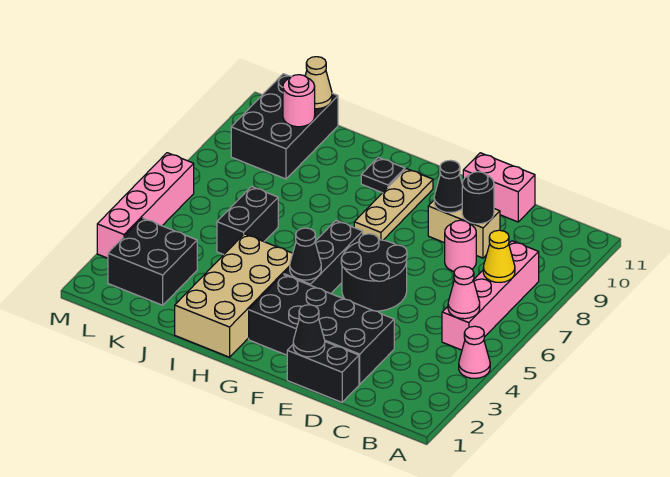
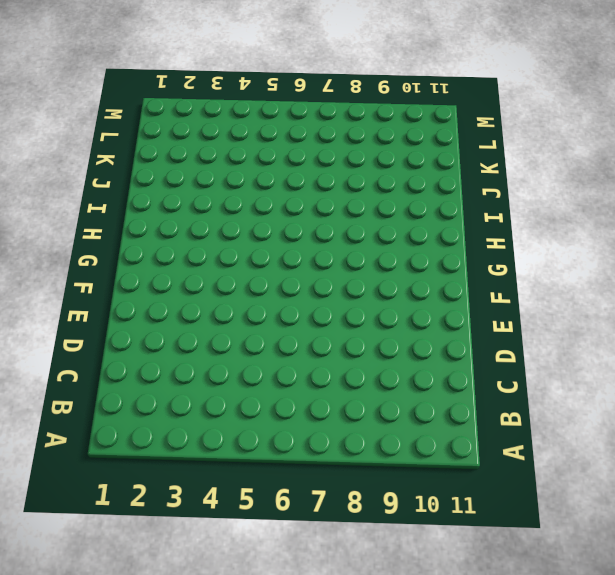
none -> pink 1x1 cone [459,326,490,378]
none -> pink 1x4 brick [442,241,539,350]
none -> black 1x2 brick [287,342,359,402]

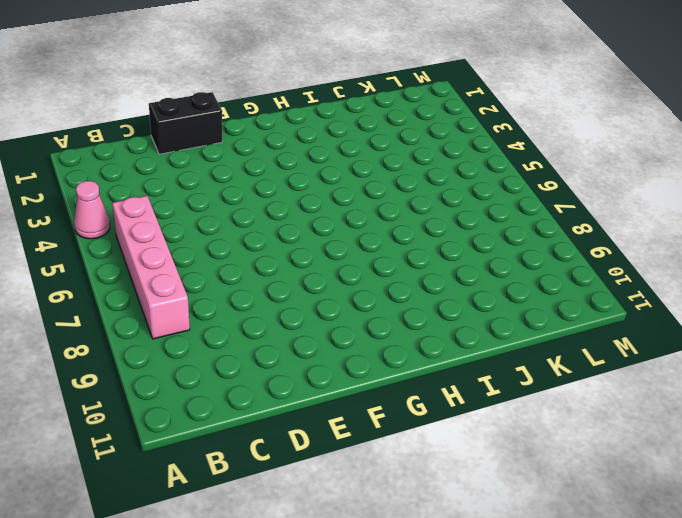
none -> black 2x4 brick [249,275,394,384]
none -> pink 1x1 round brick [445,220,476,271]
none -> tan 1x2 brick [428,201,500,258]

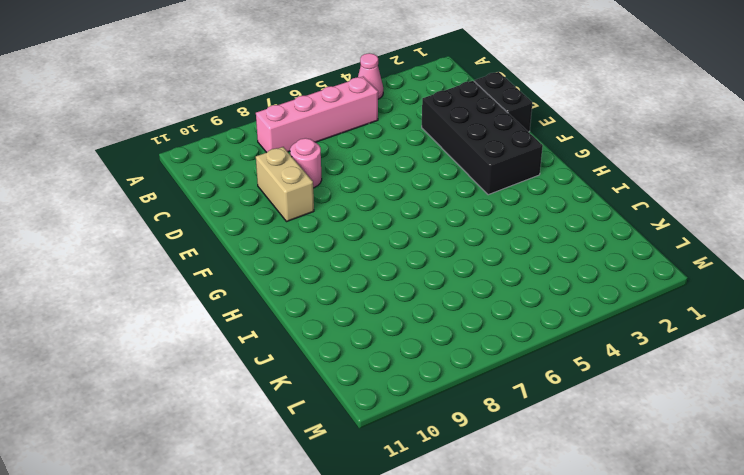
none -> pink 1x2 brick [463,153,535,222]
none -> black 2x2 round brick [341,234,407,311]
none -> black 1x3 brick [284,221,363,294]

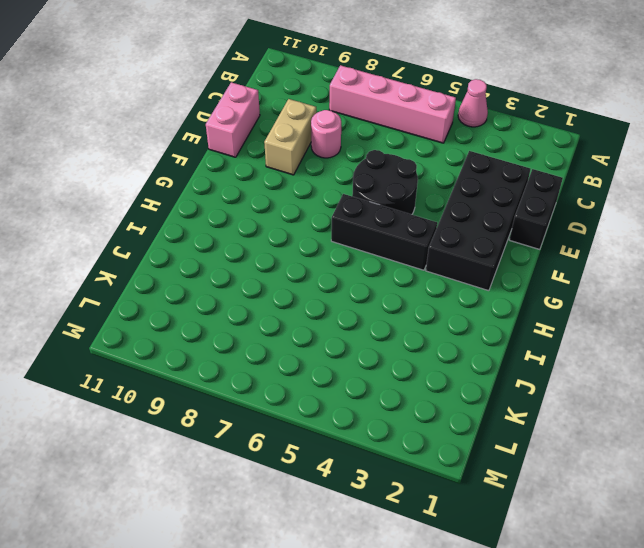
none -> tan 1x3 plate [354,169,433,240]
none -> tan 2x4 brick [175,234,293,357]
none -> black 1x1 plate [361,157,405,193]

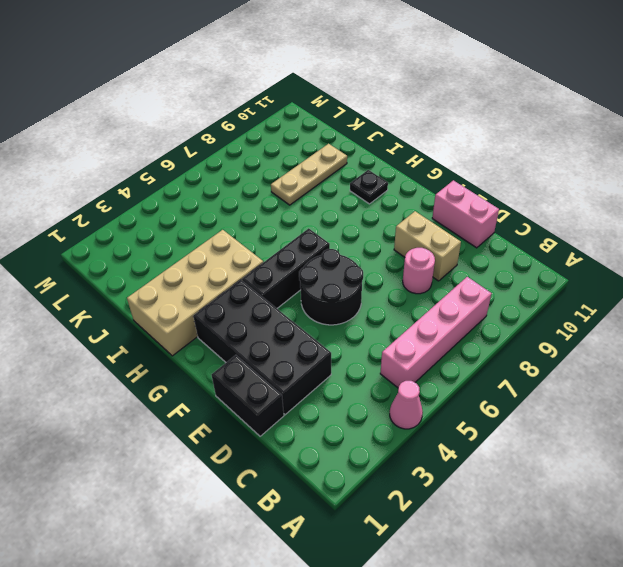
tan 1x3 plate [271,144,347,205] -> tan 1x3 plate moved to [354,169,433,240]
none -> black 1x2 brick [217,187,278,255]
none -> black 2x2 brick [108,218,197,305]
none -> black 2x3 brick [231,74,338,179]

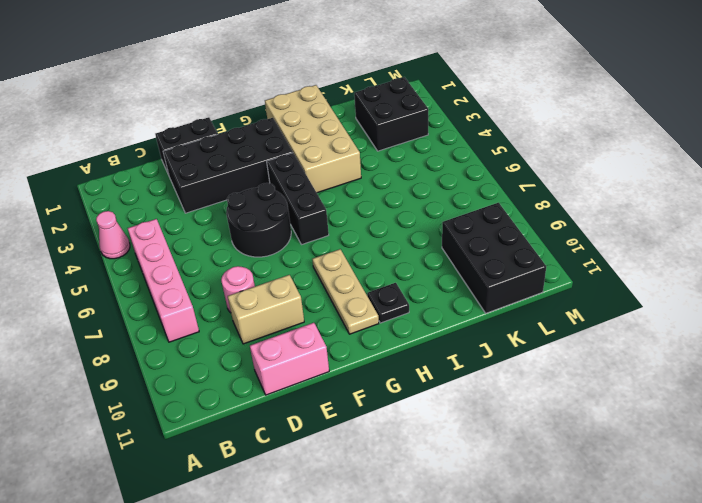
none -> black 1x2 brick [217,187,278,255]
none -> pink 1x4 brick [97,153,194,258]
none -> pink 1x1 cone [448,266,480,319]

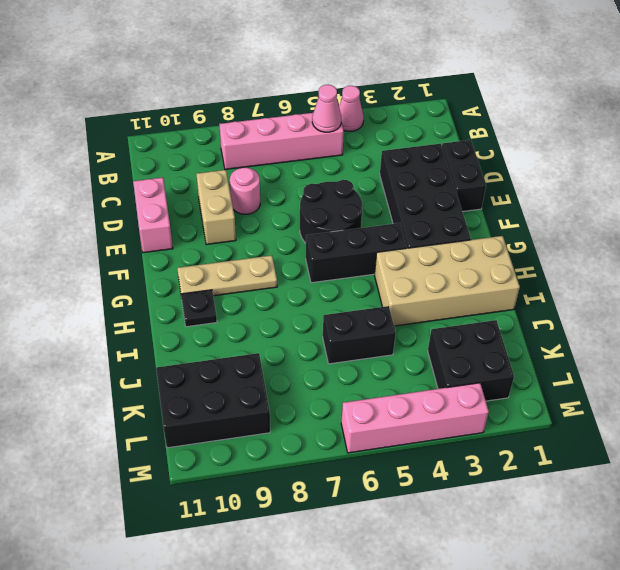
none -> yellow 1x1 cone [483,230,515,282]
none -> black 1x1 round brick [462,172,494,224]
none -> black 1x1 cone [293,305,325,357]

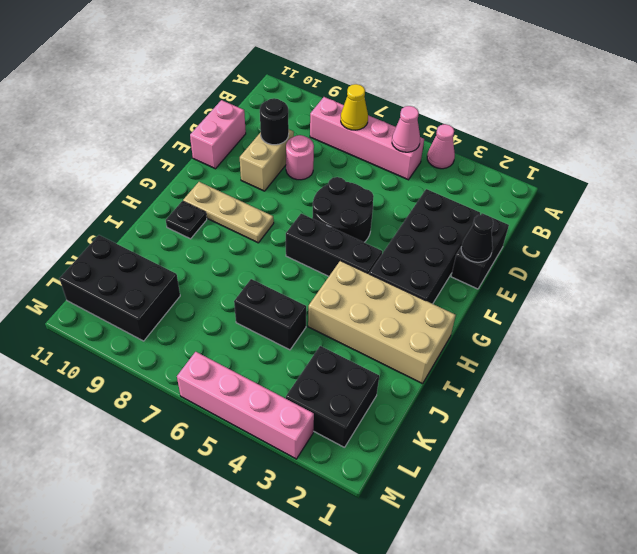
none -> black 1x1 cone [434,160,462,213]
none -> black 1x1 cone [290,228,321,280]
none -> pink 1x1 round brick [283,75,315,127]

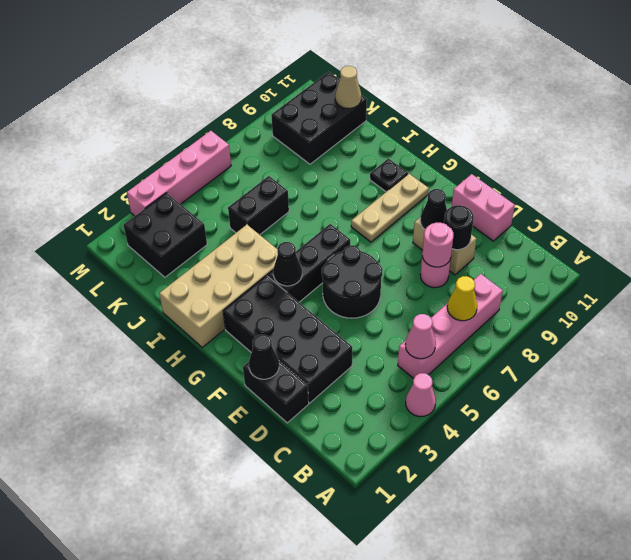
pink 1x1 round brick [422,223,453,267] -> pink 1x1 round brick moved to [283,75,315,127]

